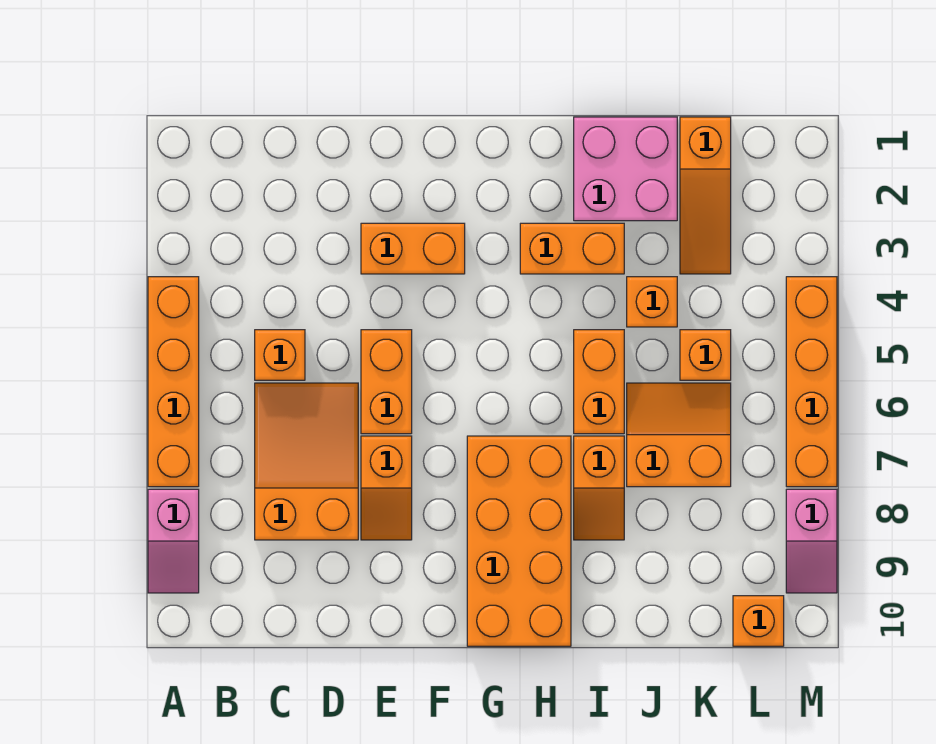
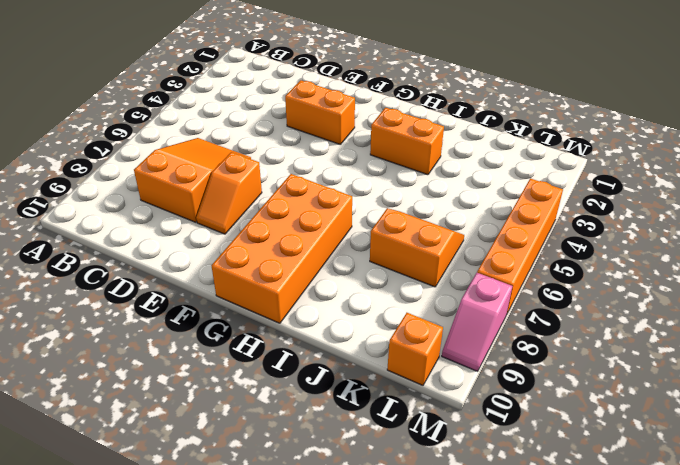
none -> orange 1x4 brick [148,277,199,487]
none -> pink 1x2 slope [148,489,199,593]
none -> orange 1x1 brick [255,330,305,380]

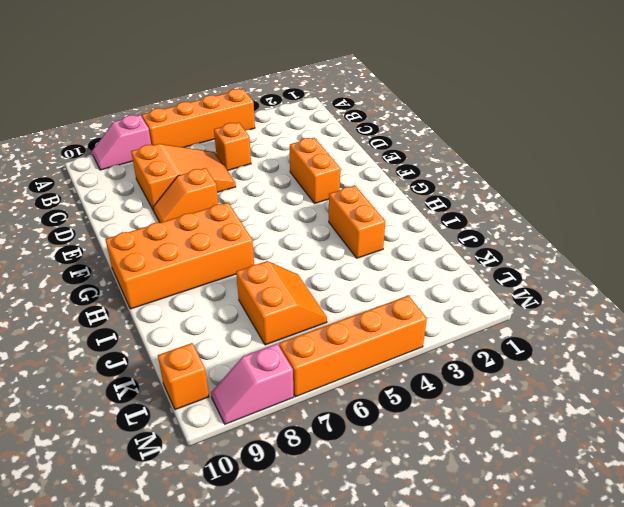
none -> orange 1x2 brick [361,330,412,434]
none -> pink 2x2 brick [574,117,677,221]
none -> orange 1x2 brick [574,330,624,434]

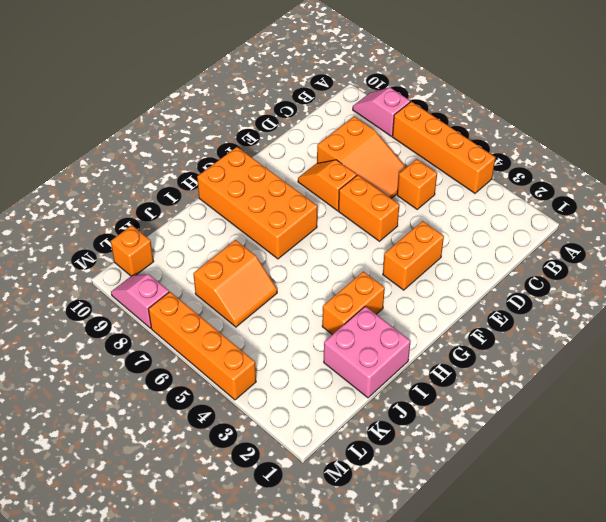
none -> orange 1x2 brick [574,330,624,434]
none -> orange 1x2 slope [574,436,624,540]
none -> orange 1x1 brick [627,277,677,327]

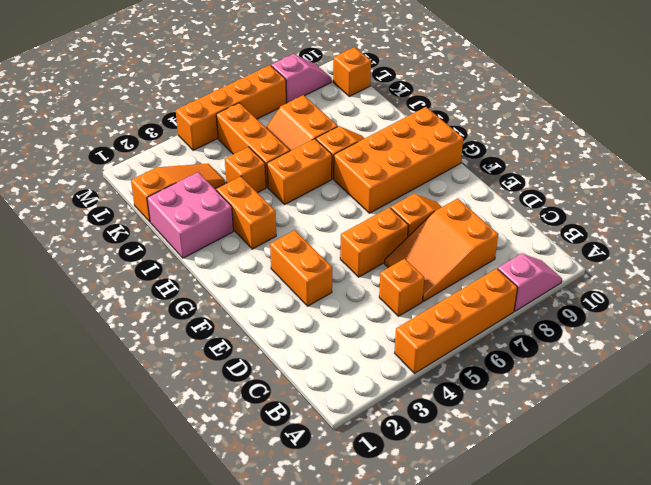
orange 1x3 brick [216,103,290,187] -> orange 1x1 brick [680,330,731,380]

